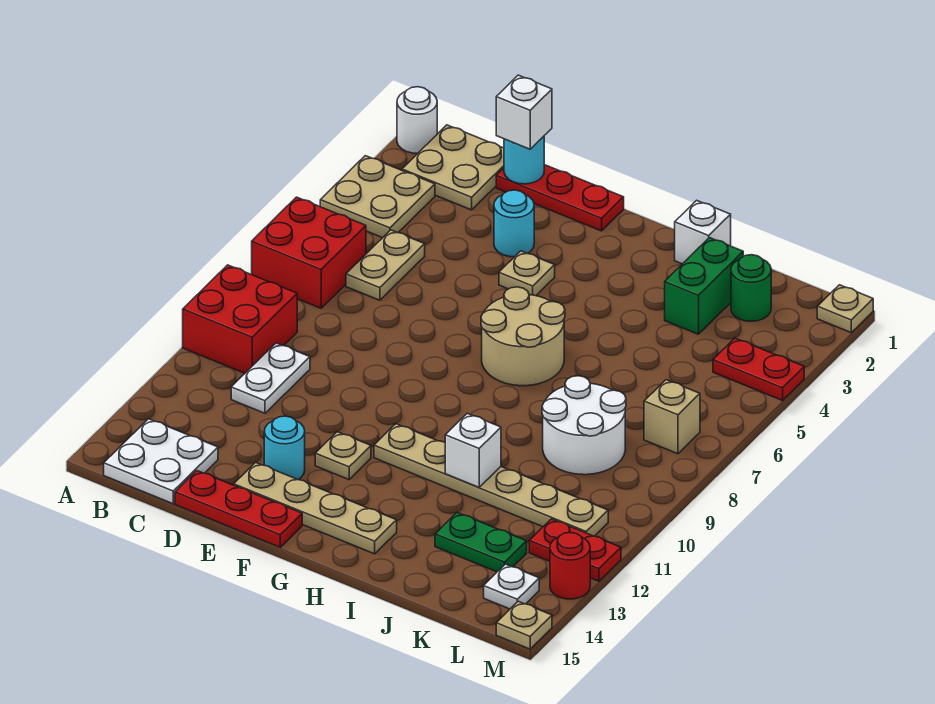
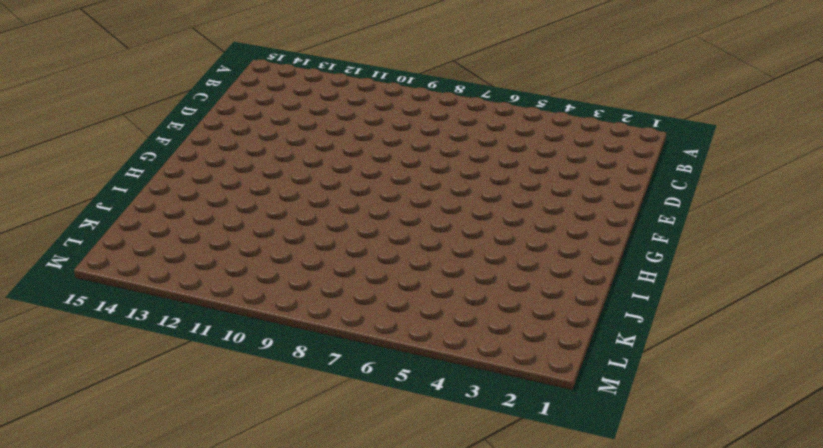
none -> white 1x1 round brick [397,87,437,153]
none -> tan 2x2 plate [320,156,435,238]
none -> red 2x2 brick [252,197,366,308]
none -> red 2x2 brick [183,265,297,373]

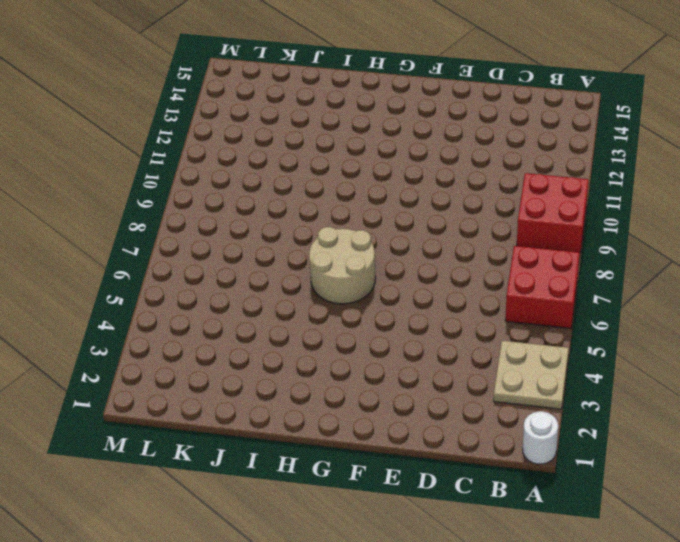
none -> tan 2x2 plate [402,125,504,210]
none -> white 2x2 plate [104,419,218,504]
none -> tan 1x2 plate [346,230,425,300]
none -> white 1x2 plate [231,343,310,413]

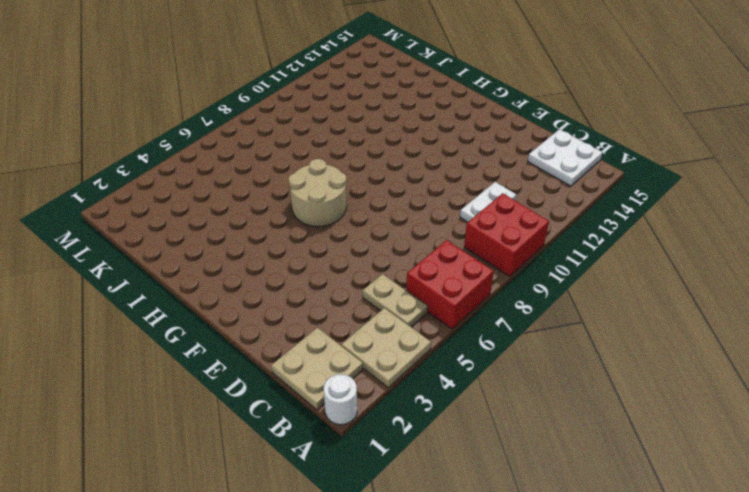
tan 1x2 plate [363,274,428,327] -> tan 1x2 plate turned to [346,230,425,300]
none -> red 1x3 plate [496,165,624,231]
none -> red 1x3 plate [175,471,302,547]
none -> cyan 1x1 round brick [494,190,534,257]
none -> cyan 1x1 round brick [264,416,305,480]

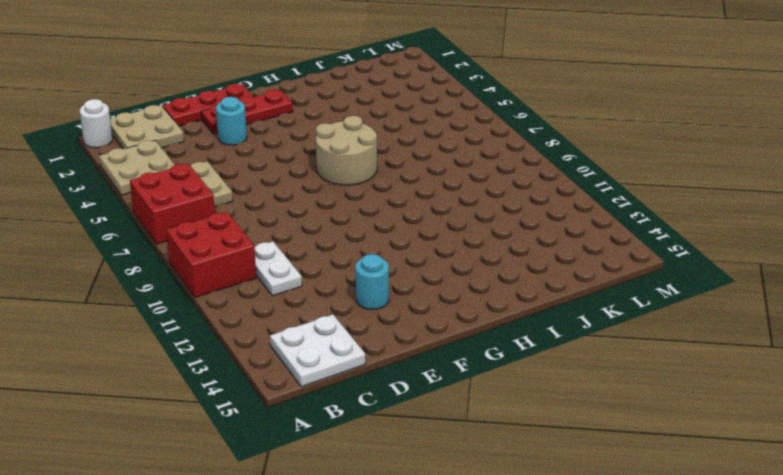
red 1x3 plate [201,90,293,134] -> red 1x3 plate moved to [175,471,302,547]
none -> tan 1x4 plate [234,462,397,554]
none -> tan 1x1 plate [499,251,555,296]
none -> tan 1x1 plate [315,432,371,479]
none -> tan 1x6 plate [374,424,608,536]

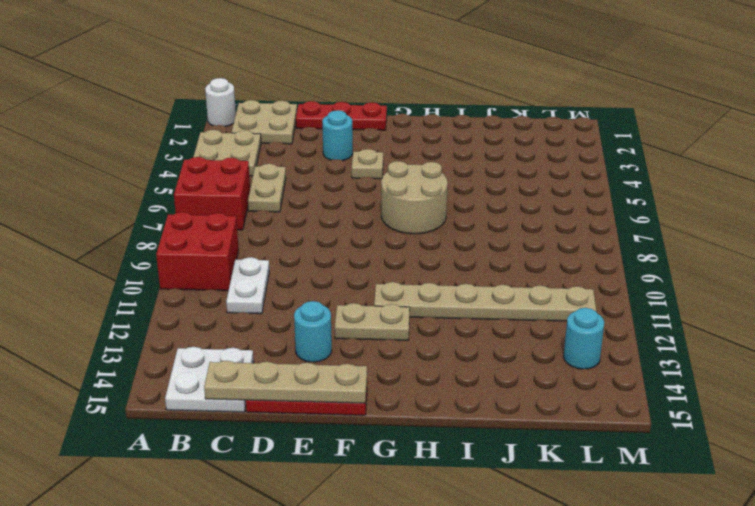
tan 1x4 plate [204,361,367,403] -> tan 1x4 plate moved to [234,462,397,554]
tan 1x2 plate [335,303,410,340] -> tan 1x1 plate [315,432,371,479]
cyan 1x1 round brick [564,308,604,369] -> cyan 1x1 round brick moved to [504,136,544,184]
none -> white 1x1 brick [675,200,731,264]
none -> green 1x2 brick [665,238,743,334]
none -> white 2x2 round brick [542,376,626,475]
none -> green 1x2 plate [435,513,527,572]

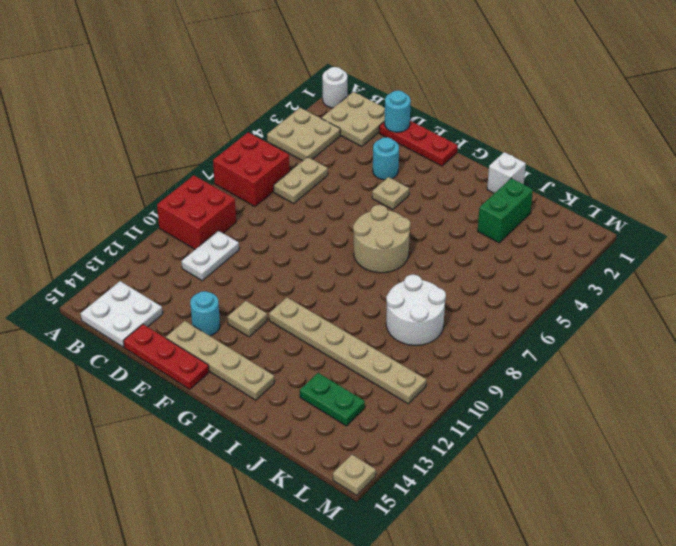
none -> green 1x1 round brick [731,255,771,321]
none -> red 1x2 plate [713,338,804,400]
none -> tan 1x1 brick [644,380,700,454]
none -> red 1x2 plate [529,519,621,581]

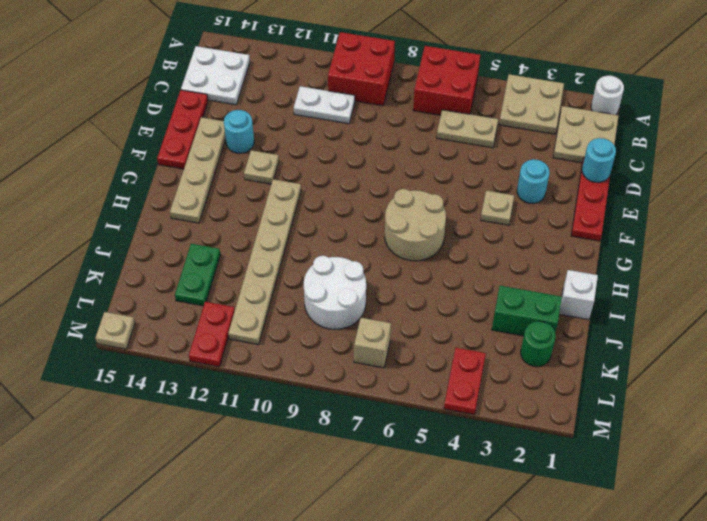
none -> white 1x1 plate [484,564,539,609]
none -> tan 1x1 plate [817,285,873,332]
none -> red 1x1 round brick [550,532,590,599]
none -> white 1x1 brick [445,413,501,487]

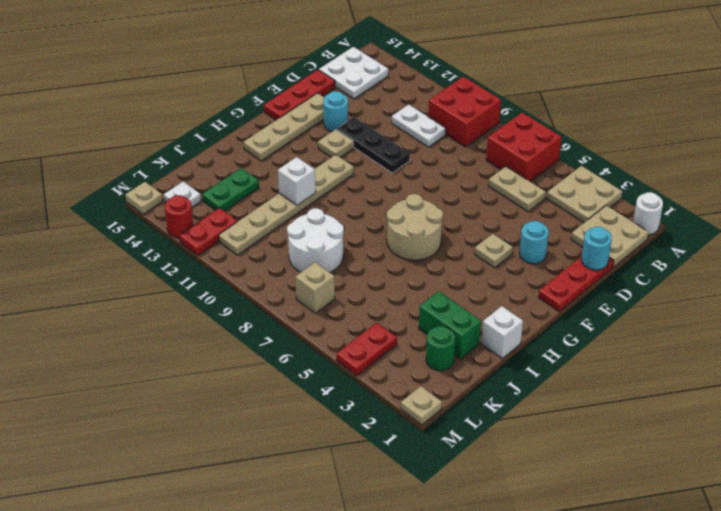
black 1x3 plate [337,117,410,173] -> none
none -> white 1x1 brick [496,75,552,149]

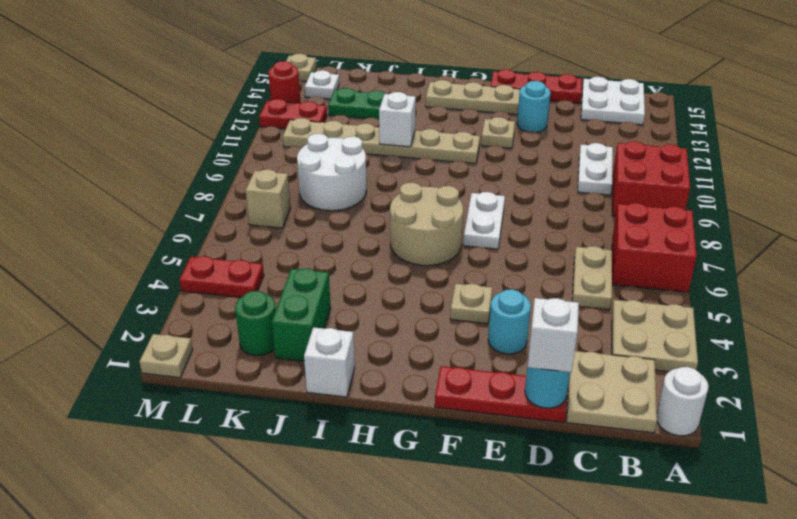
white 1x2 plate [463,192,505,249] -> none

